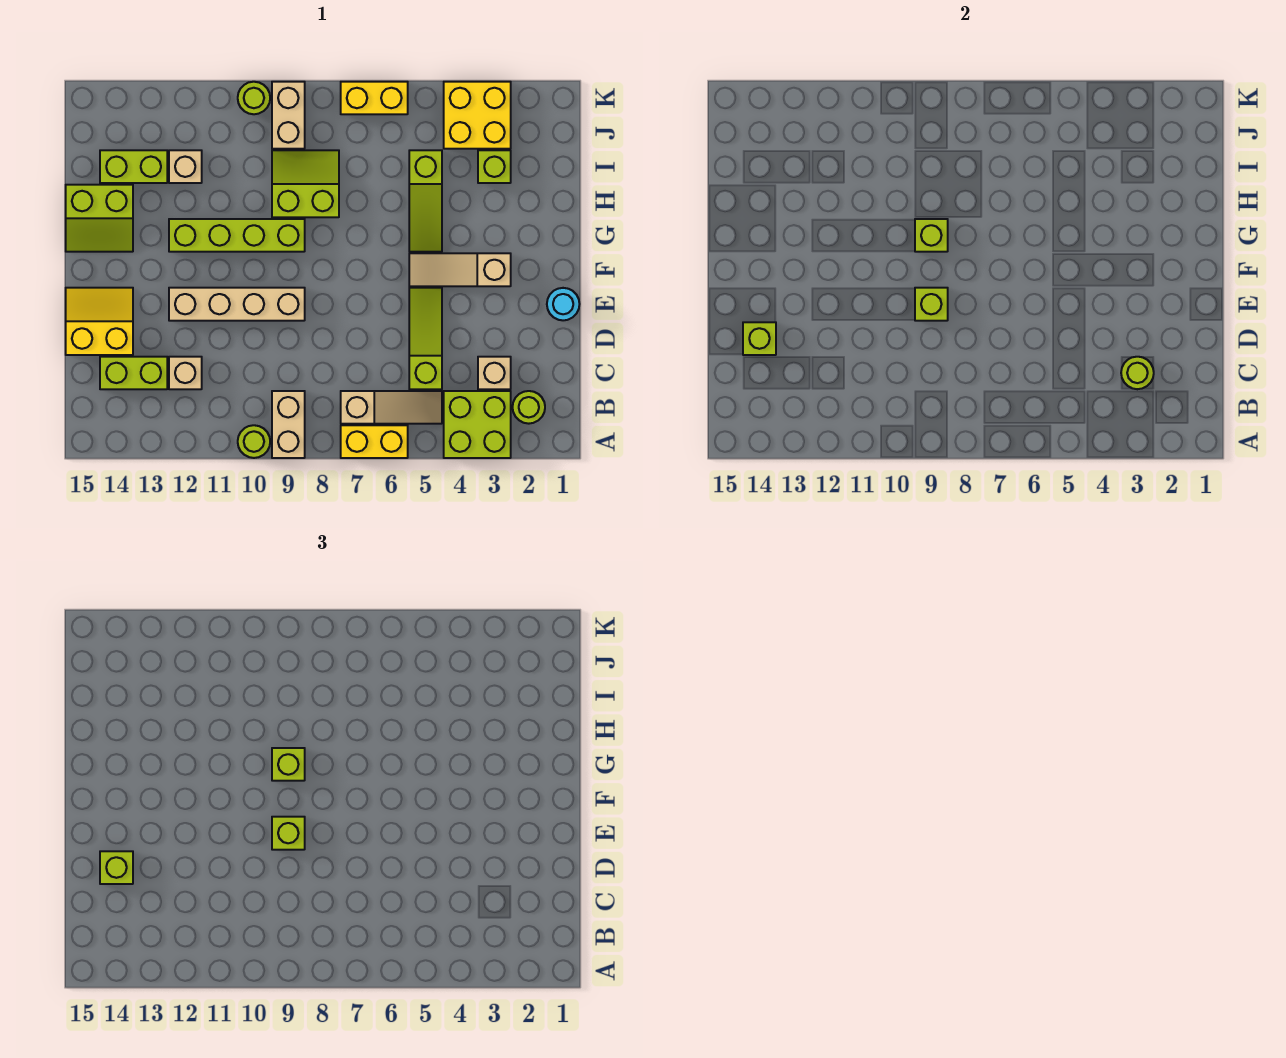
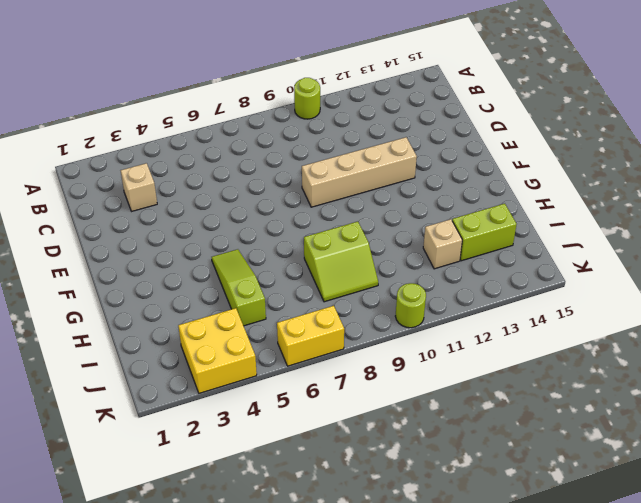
none -> lime 2x2 brick [444,391,511,458]
none -> yellow 1x2 brick [341,425,408,458]
none -> tan 1x2 brick [272,391,305,458]
none -> lime 1x1 round brick [512,391,545,424]

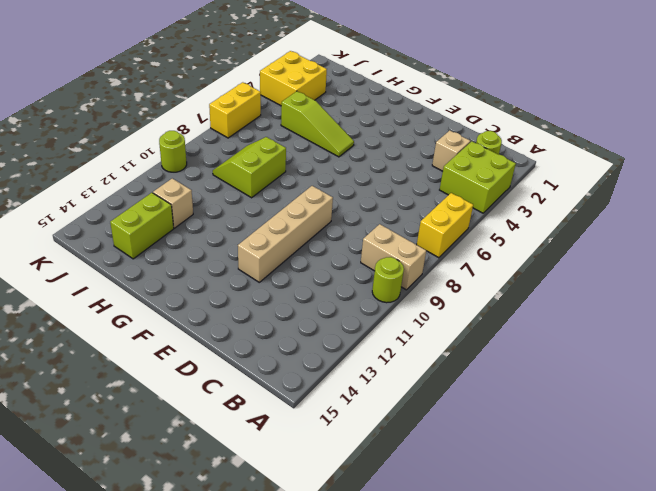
none -> tan 1x3 slope [341,391,442,424]
none -> lime 1x3 slope [409,288,442,389]
none -> tan 1x1 brick [169,357,202,389]
none -> lime 1x2 brick [100,357,167,389]

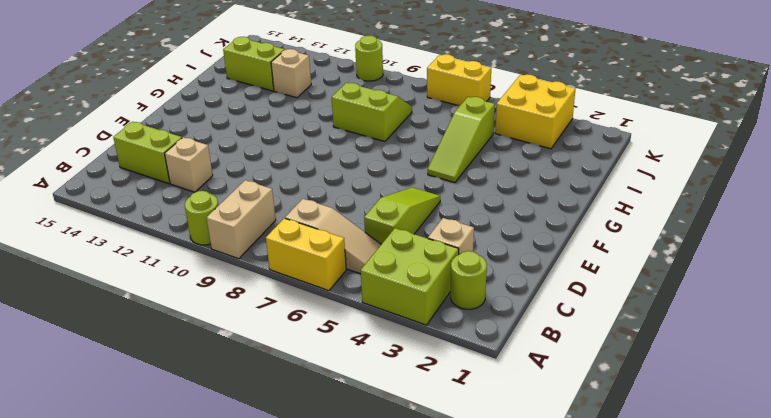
none -> yellow 2x2 slope [66,288,133,355]
none -> cyan 1x1 round brick [547,288,579,320]
none -> tan 1x4 brick [169,288,305,321]
none -> tan 1x3 slope [409,253,511,286]

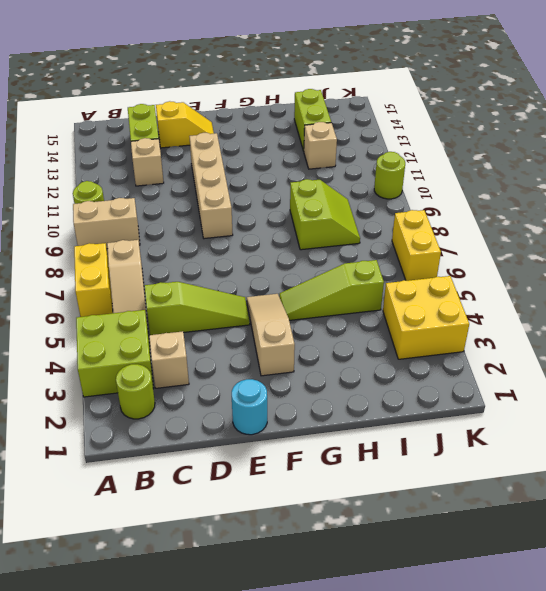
yellow 1x2 slope [156,101,214,148] -> yellow 2x2 slope [66,288,133,355]
none -> lime 1x4 brick [169,219,305,252]
none -> lime 2x2 slope [66,185,133,252]
none -> lime 1x1 brick [478,150,511,183]
none -> tan 1x2 brick [272,82,305,149]

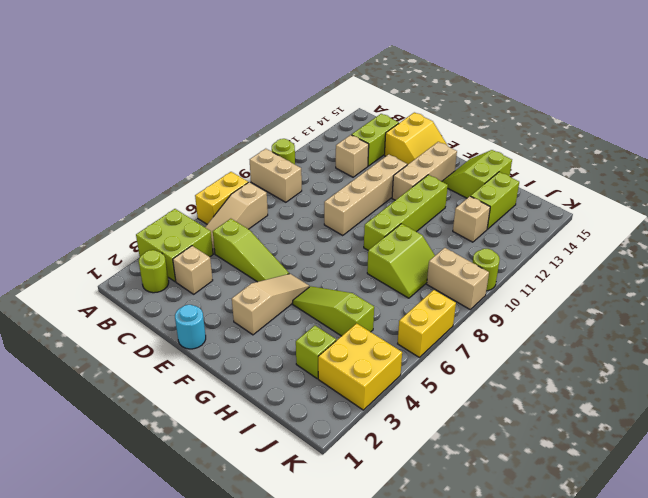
tan 1x3 brick [392,142,457,200] -> none
none -> lime 1x1 round brick [1121,357,1154,389]
none -> lime 1x1 brick [743,322,776,355]
none -> lime 1x1 brick [915,288,948,321]
none -> lime 1x1 brick [915,219,948,252]

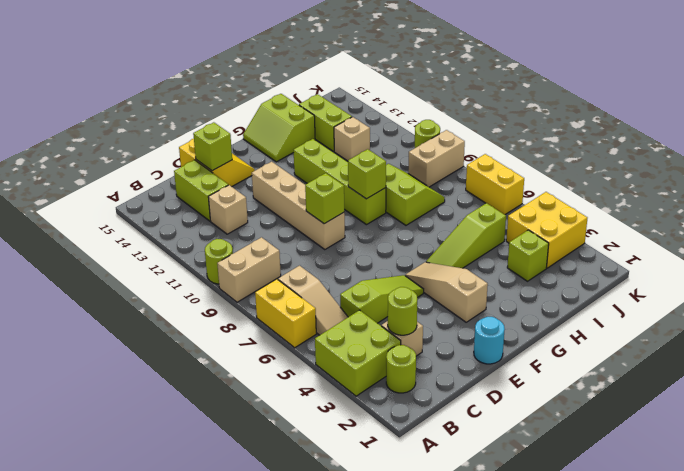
none -> lime 1x1 brick [100,851,133,884]
none -> lime 1x1 brick [272,817,305,850]
none -> lime 1x1 brick [272,748,305,781]

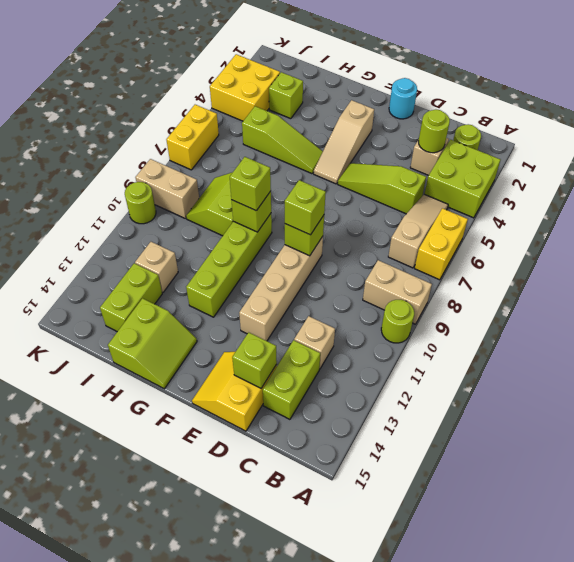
none -> lime 1x1 brick [100,851,133,884]

